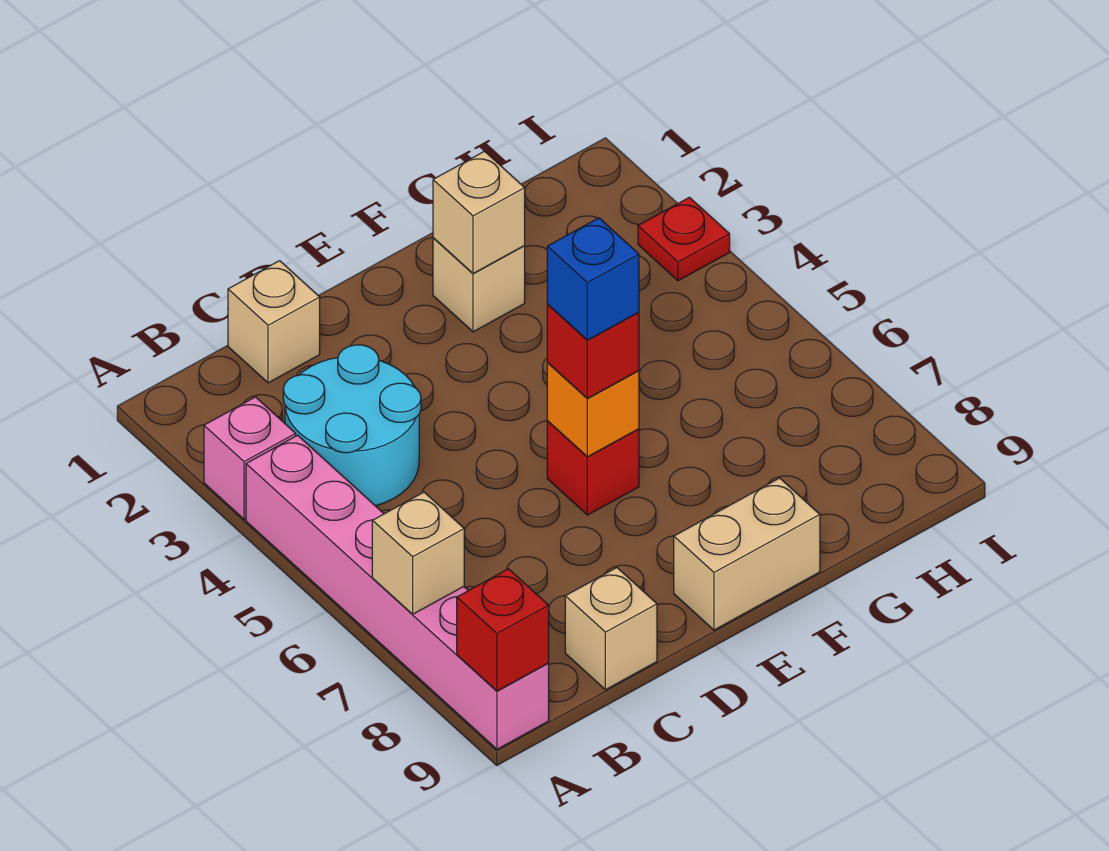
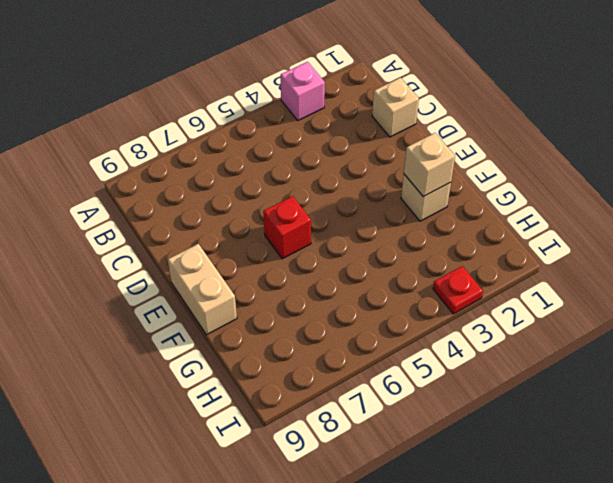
none -> pink 1x6 brick [246,435,549,749]
none -> cyan 2x2 round brick [283,345,421,506]
none -> tan 1x1 brick [565,568,657,690]

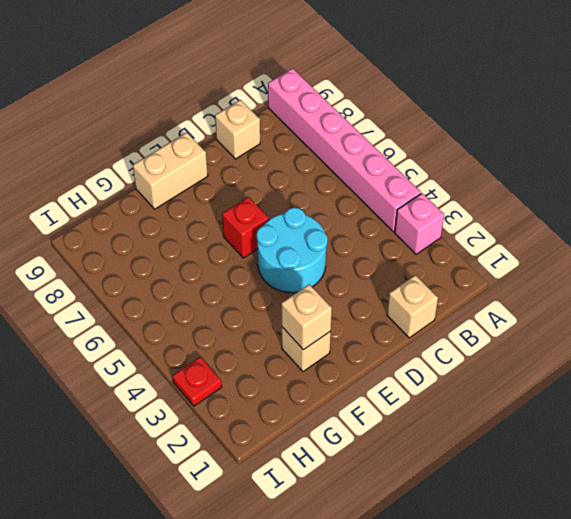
cyan 2x2 round brick [257,208,328,293] -> cyan 2x2 round brick moved to [283,345,421,506]
none -> tan 1x1 brick [372,492,464,614]
none -> red 1x1 brick [457,569,549,691]
none -> orange 1x1 brick [547,363,639,457]

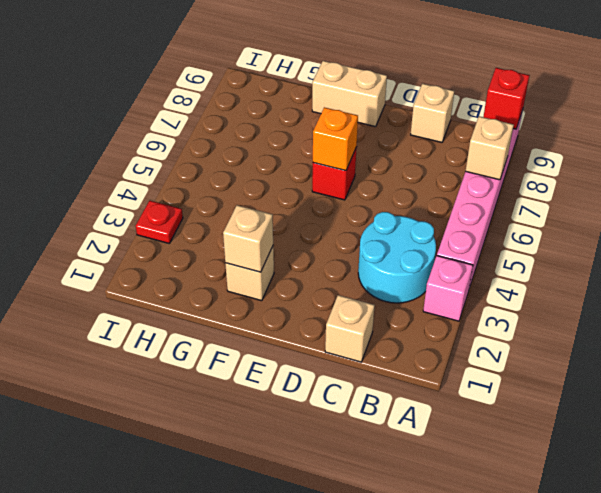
none -> red 1x1 brick [547,305,639,398]
none -> blue 1x1 brick [547,218,639,340]

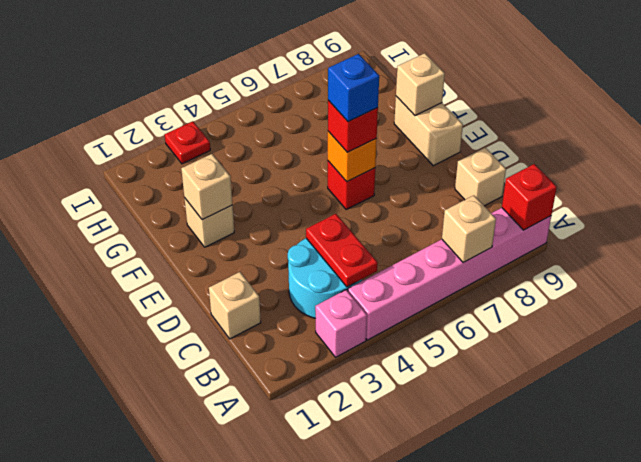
red 1x2 plate [306,214,378,287] -> none
tan 1x1 brick [396,53,445,116] -> none

